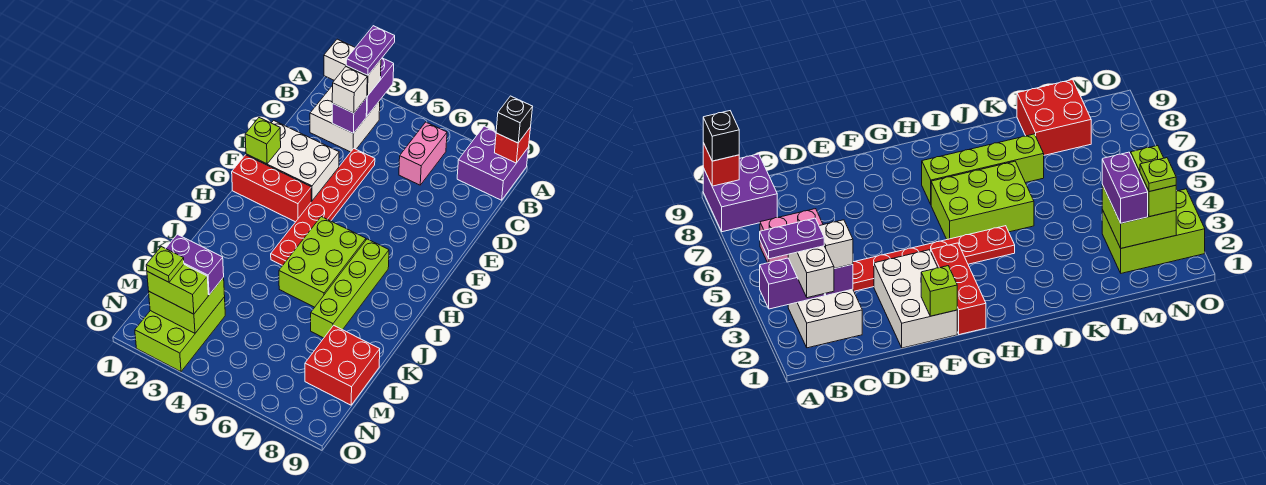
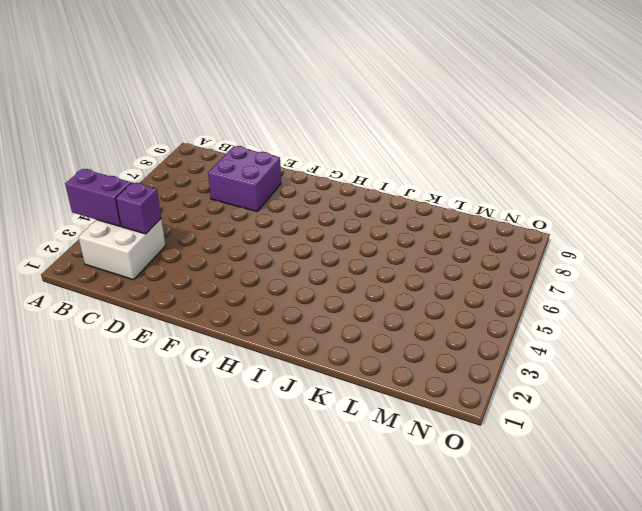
purple 2x2 brick [208,146,281,212] -> purple 2x2 brick moved to [457,126,529,200]
none -> pink 1x2 brick [399,122,447,185]
none -> red 1x6 plate [271,149,375,266]
none -> white 2x3 brick [246,120,339,202]

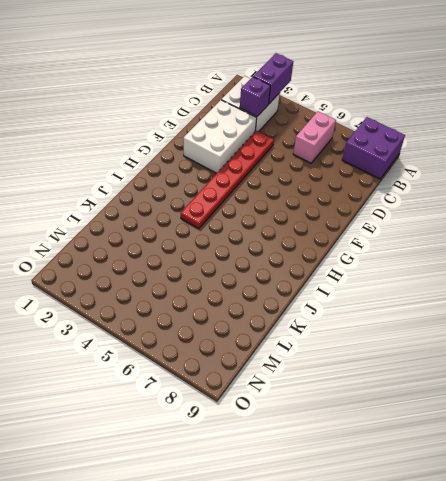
white 2x3 brick [183,100,257,173] -> white 2x3 brick turned to [246,120,339,202]
none -> red 1x3 brick [232,155,311,222]
none -> lime 2x3 brick [279,217,366,307]
none -> lime 1x4 brick [311,239,389,338]

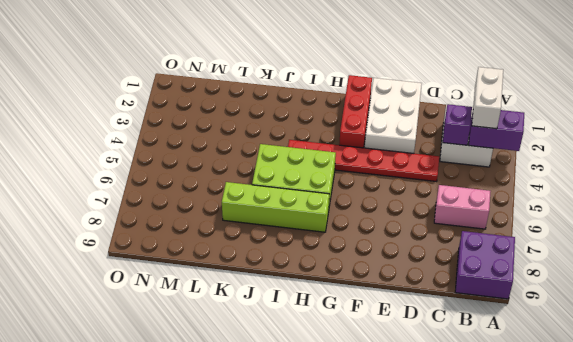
none -> red 2x2 brick [305,325,380,405]
none -> lime 2x3 brick [135,297,225,372]
none -> red 1x1 brick [495,127,531,163]

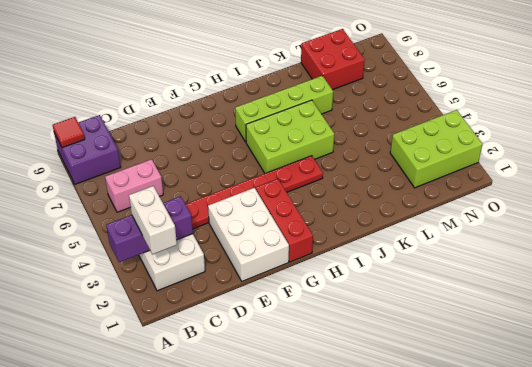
red 1x1 tile [53,117,85,148] -> red 1x1 brick [495,127,531,163]
none -> lime 1x1 brick [245,118,281,164]
none -> lime 2x2 brick [149,277,225,333]
none -> black 1x1 brick [496,96,533,143]

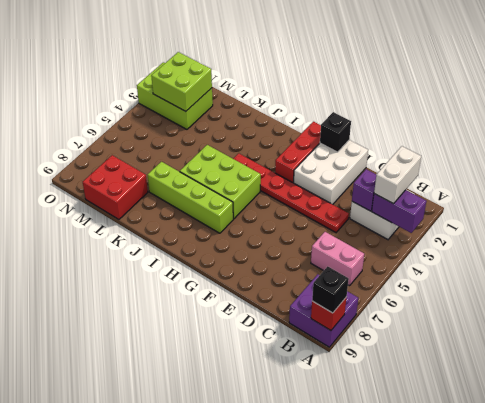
black 1x1 brick [320,112,351,152] -> lime 1x1 brick [245,118,281,164]
none -> white 1x1 brick [332,67,367,113]
none -> purple 1x2 brick [166,234,224,295]
none -> lime 1x2 brick [147,265,208,314]

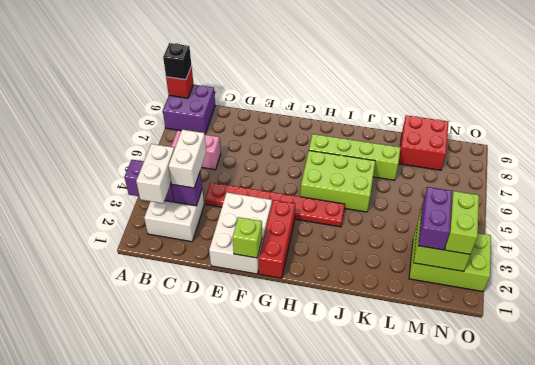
white 1x2 brick [169,130,206,188] -> white 1x1 brick [332,67,367,113]
none -> purple 1x2 plate [346,26,395,75]
none -> lime 1x1 plate [146,247,184,282]

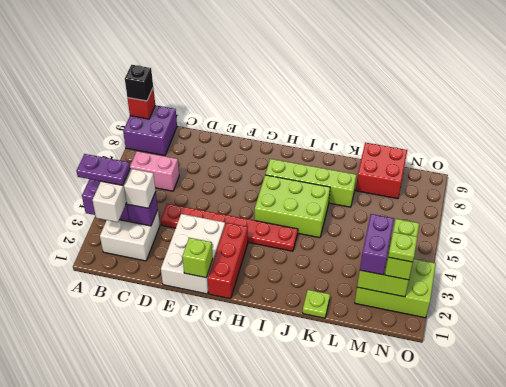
lime 1x1 plate [303,290,330,318] -> none

